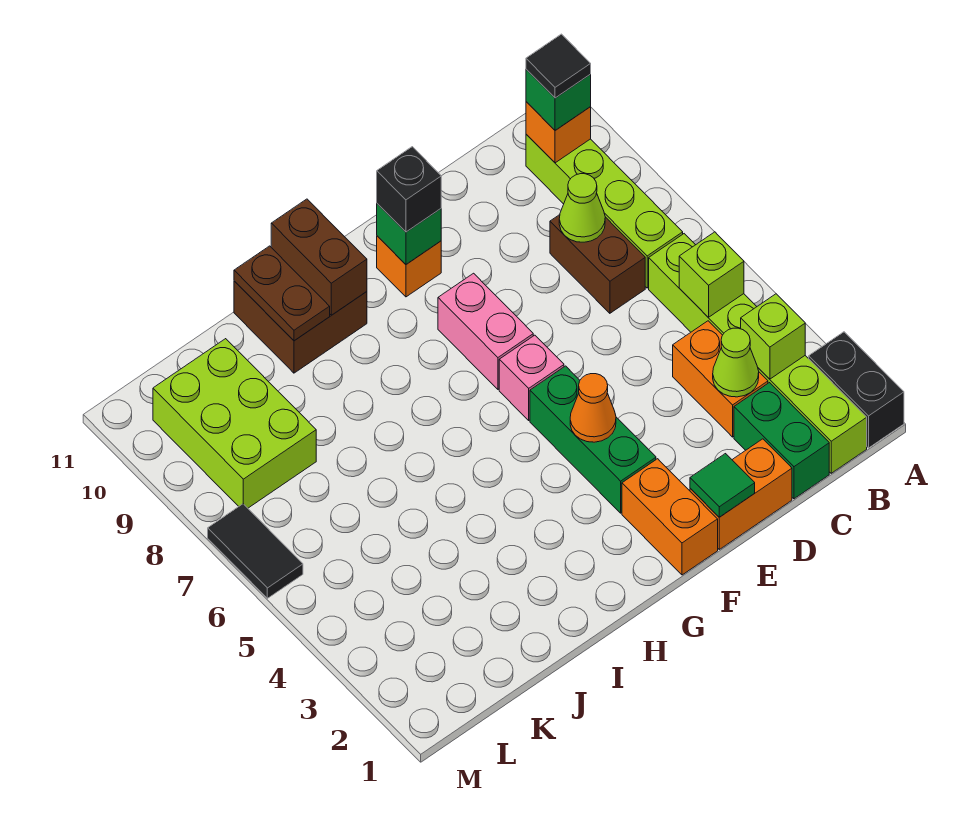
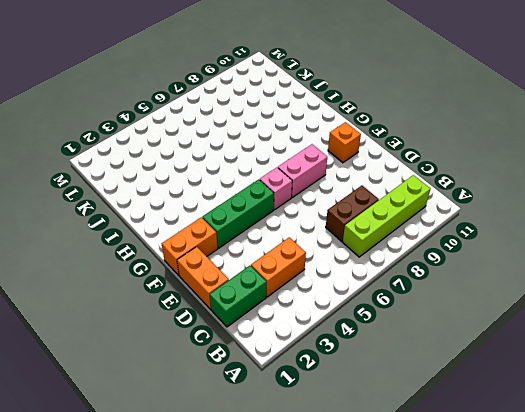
none -> black 1x2 brick [809,332,904,448]
none -> lime 1x6 brick [649,234,867,473]
none -> brown 2x2 brick [234,281,367,373]

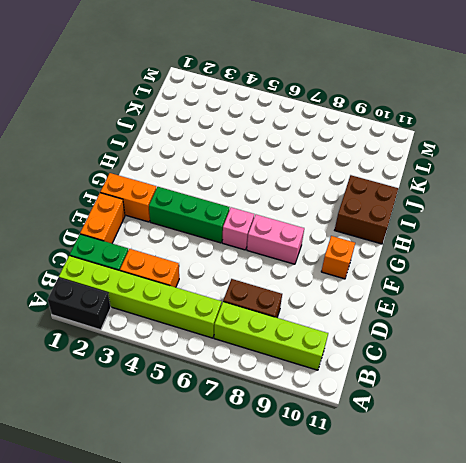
none -> lime 2x3 brick [153,339,316,508]
none -> black 1x2 tile [208,504,303,598]
none -> lime 1x1 brick [741,294,805,379]

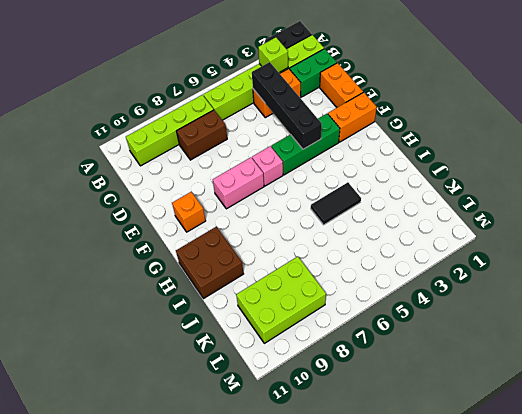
black 1x4 brick [252,62,322,149] -> orange 1x1 cone [570,374,616,442]
black 1x2 tile [311,182,361,225] -> black 1x2 tile moved to [208,504,303,598]
none -> lime 1x1 brick [679,232,744,317]
none -> orange 1x1 brick [526,102,591,163]
none -> lime 1x1 cone [713,328,759,397]

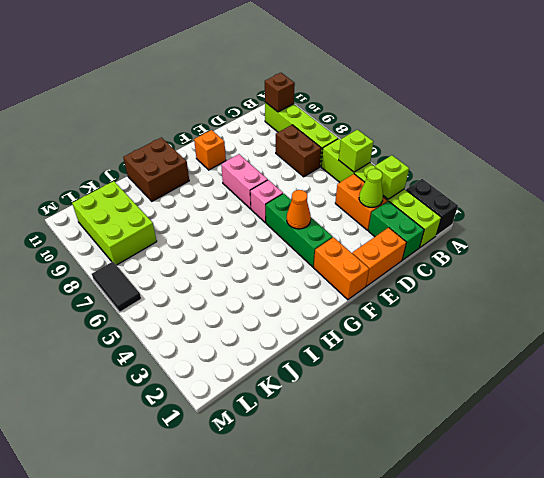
brown 1x1 brick [265,73,295,112] -> orange 1x1 brick [526,102,591,163]
none -> lime 1x1 cone [559,174,605,242]
none -> green 1x1 tile [690,454,755,517]
none -> green 1x1 brick [377,204,441,264]

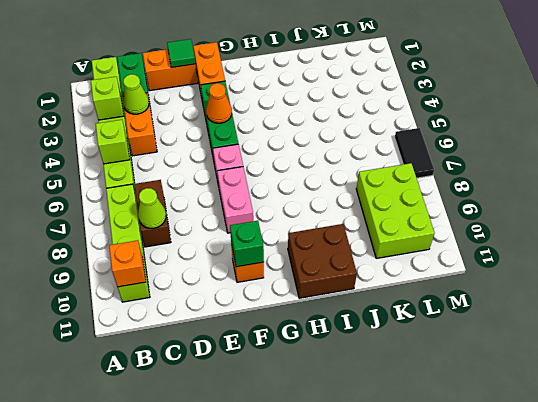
none -> black 1x2 brick [809,332,904,448]
none -> brown 1x2 brick [271,199,367,315]
none -> brown 1x2 plate [234,246,330,341]

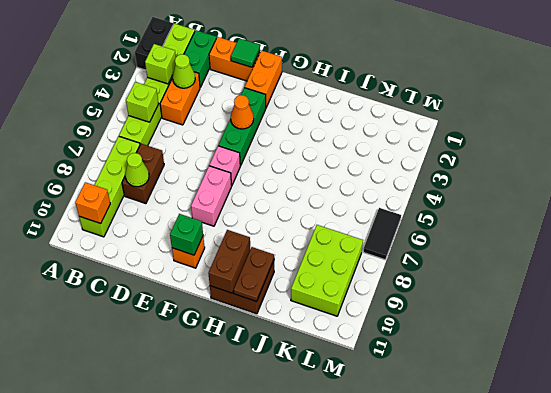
none -> green 1x1 brick [526,69,591,130]
none -> black 1x1 brick [377,147,441,232]
none -> black 1x1 tile [526,34,591,98]

